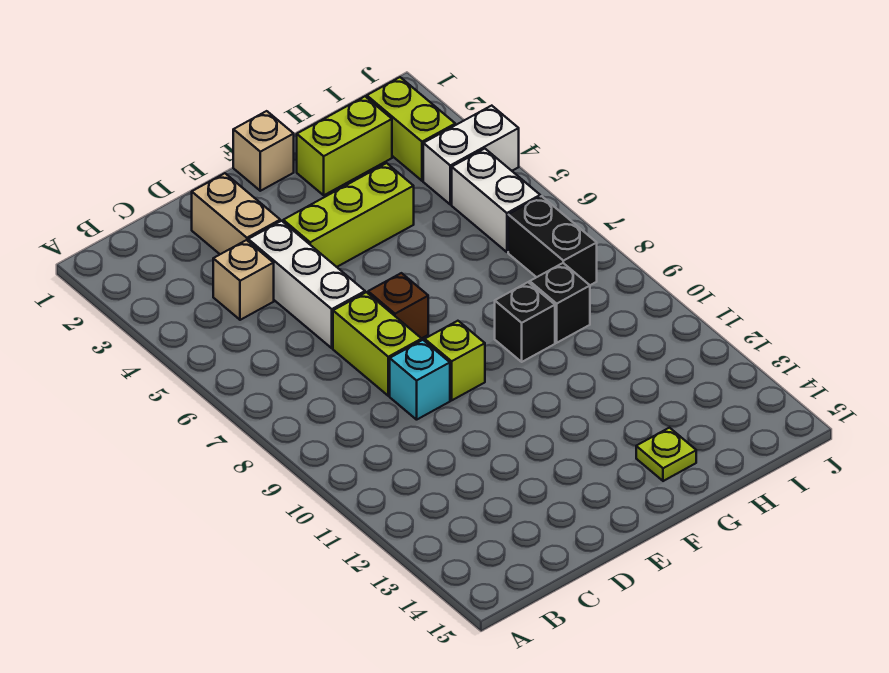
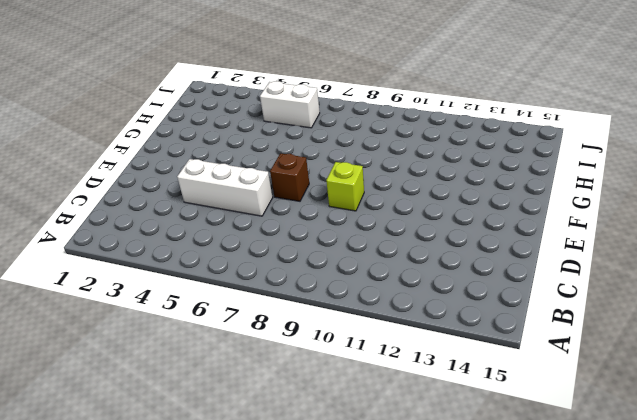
none -> tan 1x1 brick [213,240,274,320]
none -> tan 1x2 brick [192,173,280,254]
none -> lime 1x2 brick [333,292,422,396]

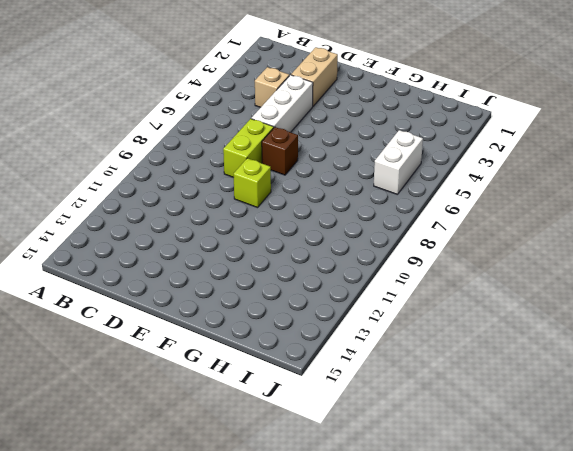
none -> cyan 1x1 brick [390,340,450,420]
none -> lime 1x3 brick [283,163,414,267]
none -> tan 1x1 brick [233,111,294,191]

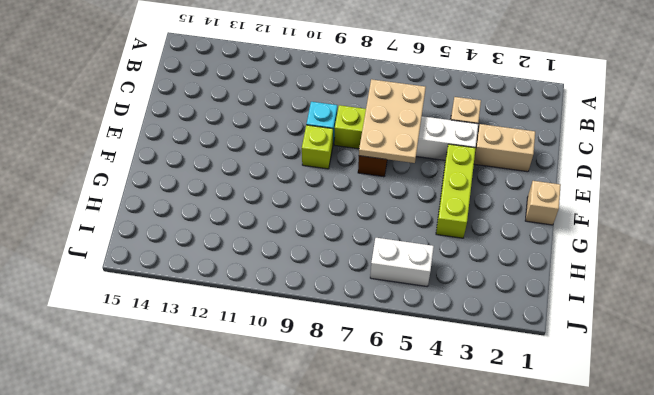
tan 2x3 plate [359,79,426,163] -> none
none -> lime 1x2 brick [297,97,392,195]
none -> black 1x1 brick [495,282,555,362]
none -> lime 1x1 plate [636,428,696,481]

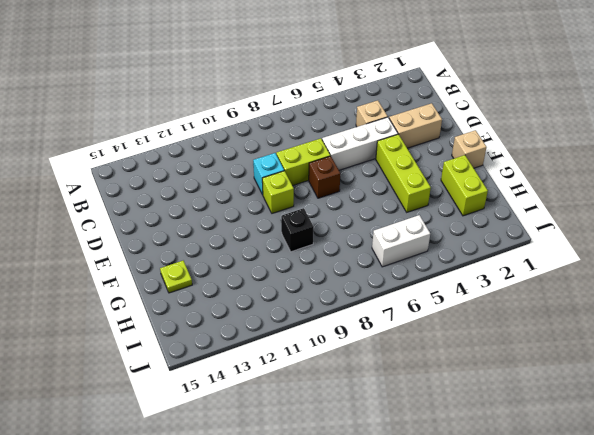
none -> black 1x1 brick [530,263,590,343]
none -> lime 1x2 brick [367,77,455,181]
none -> white 1x2 brick [423,106,519,205]

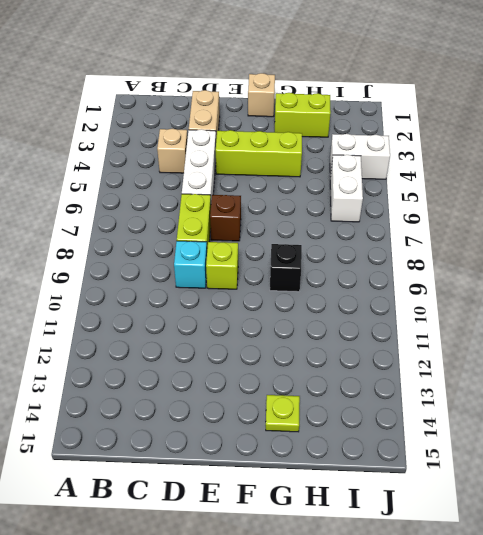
none -> black 1x1 brick [530,263,590,343]
none -> lime 1x2 brick [367,77,455,181]
none -> black 1x2 brick [508,196,597,285]

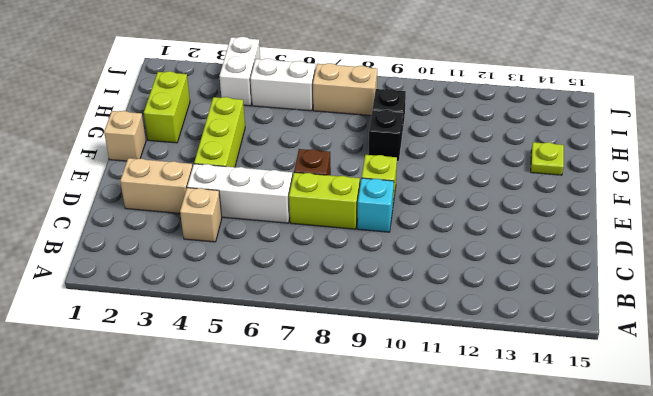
tan 1x2 brick [313,63,377,116] -> black 1x2 brick [508,196,597,285]
none -> lime 1x2 brick [367,77,455,181]

